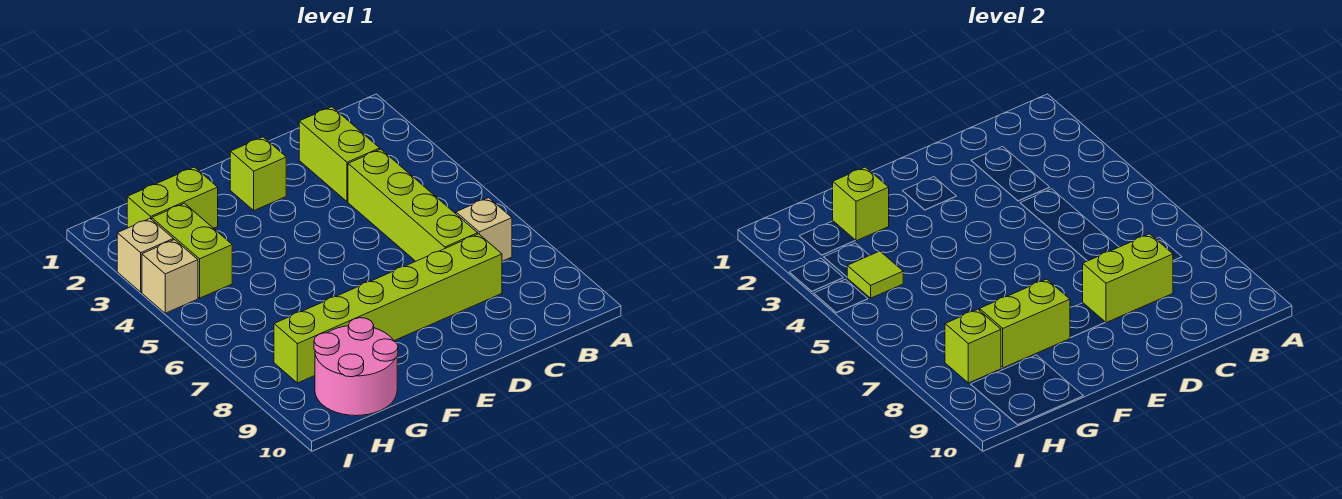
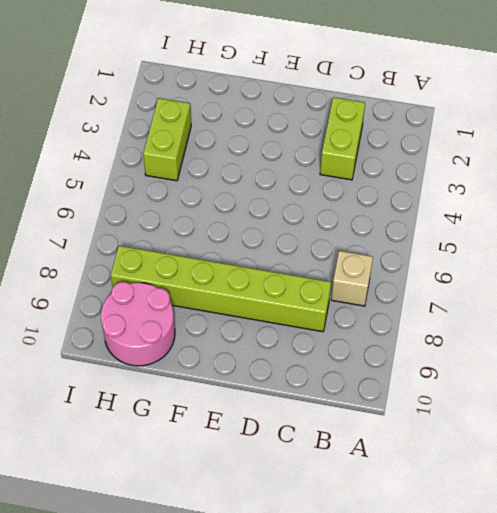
none -> lime 1x4 brick [348,149,478,261]
none -> lime 1x1 brick [230,137,286,210]
none -> lime 1x2 brick [127,167,218,228]

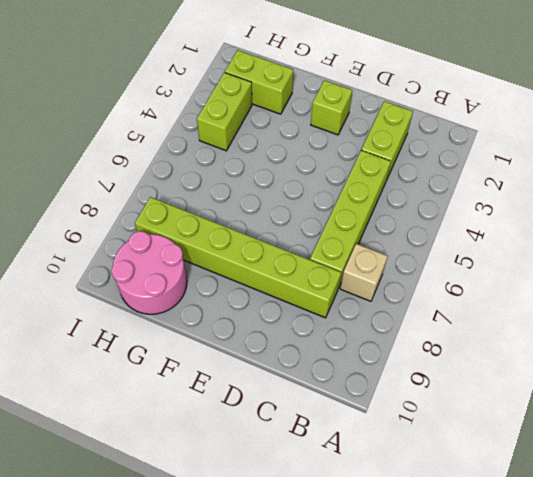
none -> tan 1x1 brick [117,219,173,292]
none -> tan 1x1 brick [142,240,198,313]
none -> lime 1x2 brick [1083,234,1173,323]

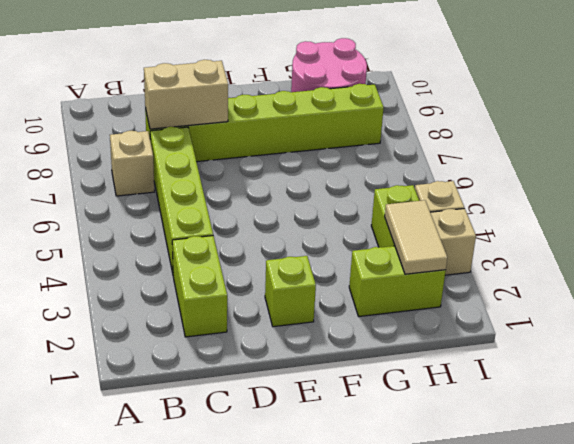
tan 1x2 brick [144,60,228,129] -> lime 1x2 brick [1083,234,1173,323]
tan 1x2 tile [385,200,447,274] -> none
none -> lime 1x2 brick [980,279,1070,368]
none -> lime 1x1 brick [832,167,889,241]
none -> lime 1x1 tile [847,251,903,298]

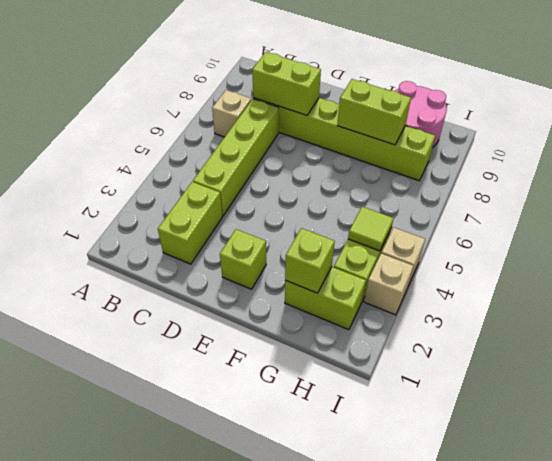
none -> lime 1x1 brick [945,309,1001,383]

